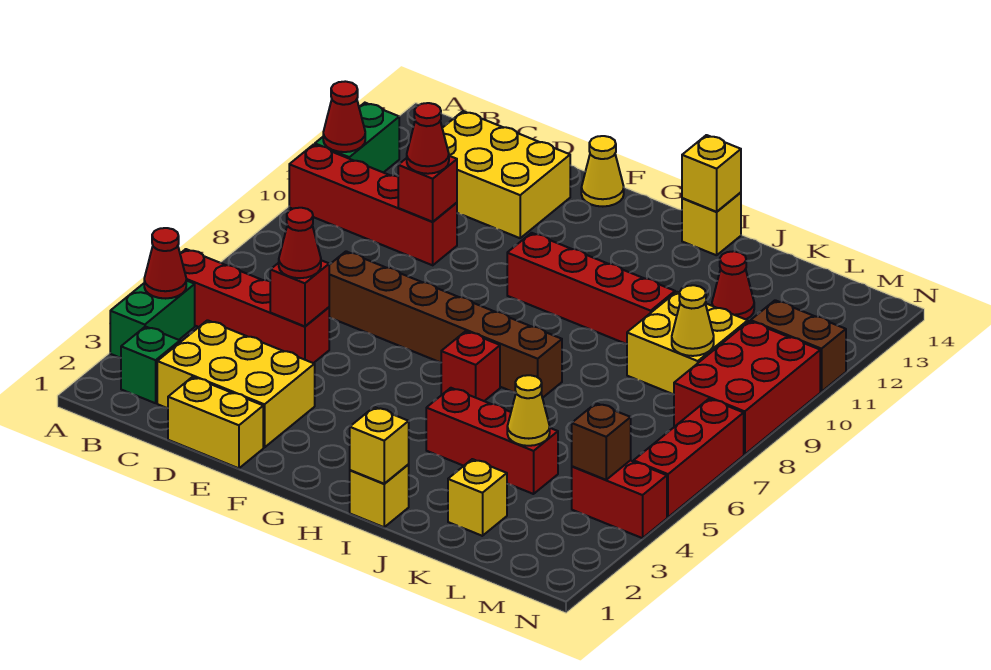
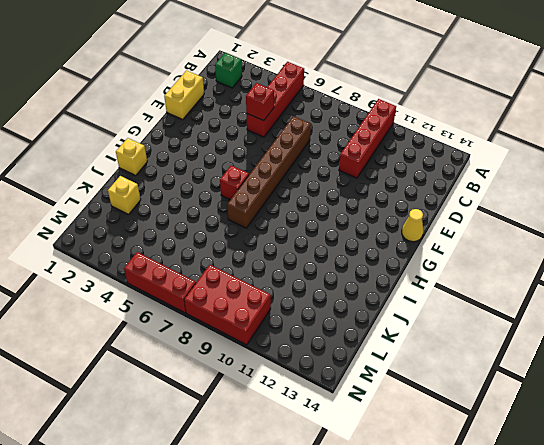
none -> green 1x2 brick [110,280,195,358]
none -> green 1x2 brick [315,103,399,173]
none -> yellow 2x3 brick [157,320,315,447]
none -> yellow 2x3 brick [442,111,570,238]

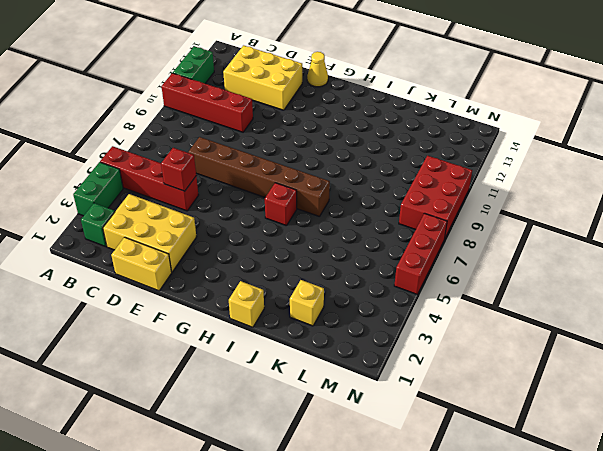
none -> red 1x4 brick [507,233,675,344]
none -> red 1x3 brick [426,388,558,494]
none -> yellow 1x1 brick [682,192,741,255]
none -> yellow 2x2 brick [627,292,748,394]

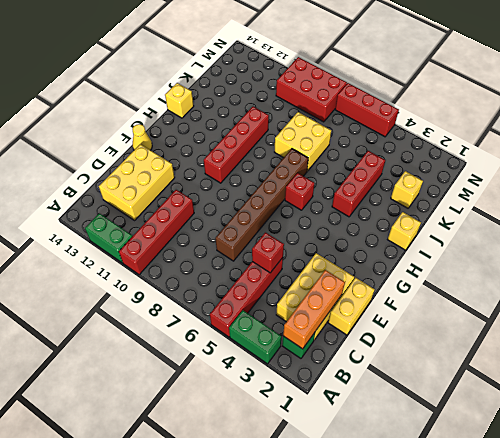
orange 1x3 brick [283,270,345,349] -> none
yellow 2x2 brick [275,112,331,171] -> yellow 2x2 brick moved to [627,292,748,394]
none -> red 1x1 cone [712,251,754,319]
none -> red 1x2 brick [572,461,667,538]
none -> brown 1x2 brick [751,300,846,392]
none -> red 1x1 cone [144,228,186,299]

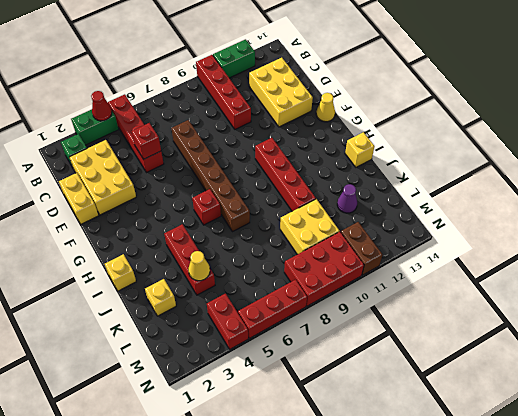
purple 1x1 cone [337,184,357,213] -> red 1x1 cone [712,251,754,319]
none -> red 1x1 cone [323,81,365,152]
none -> red 1x1 brick [398,156,457,222]
none -> yellow 1x1 brick [350,407,409,484]
none -> yellow 1x1 brick [682,135,741,212]

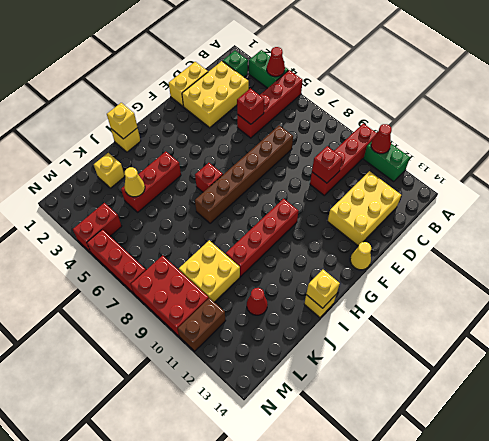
none -> yellow 1x1 cone [672,285,714,356]
none -> brown 1x1 brick [572,403,631,480]
none -> red 1x1 cone [279,208,321,278]
none -> red 1x1 cone [407,103,449,174]

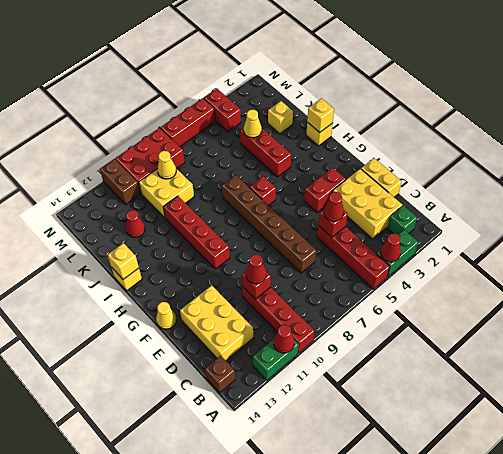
brown 1x1 brick [205,356,235,393] -> brown 1x1 brick moved to [572,403,631,480]
red 1x2 brick [304,168,346,213] -> none

